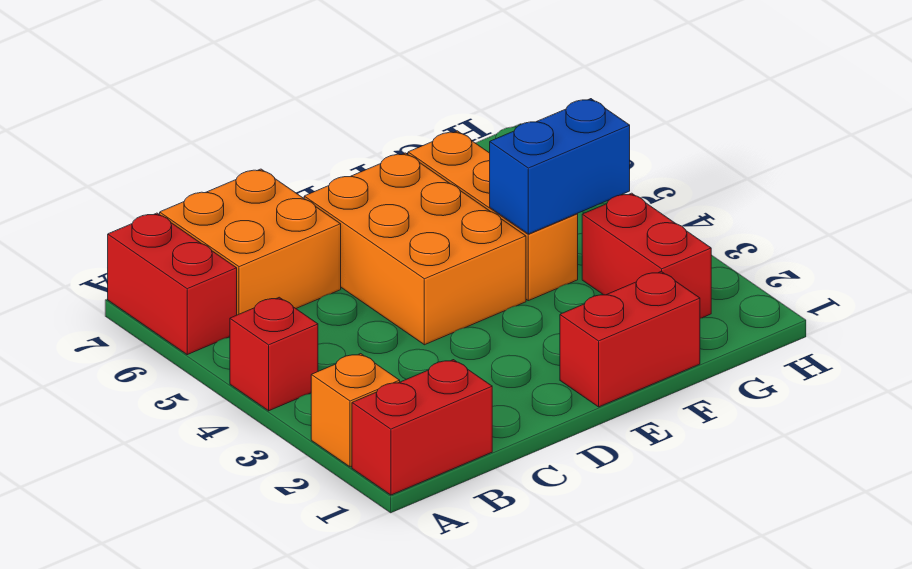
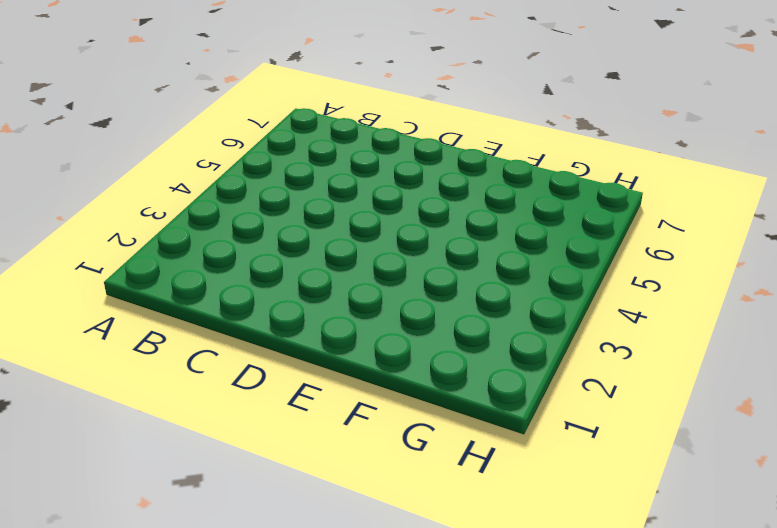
none -> red 1x2 brick [352,360,492,495]
none -> orange 1x1 brick [311,354,400,467]

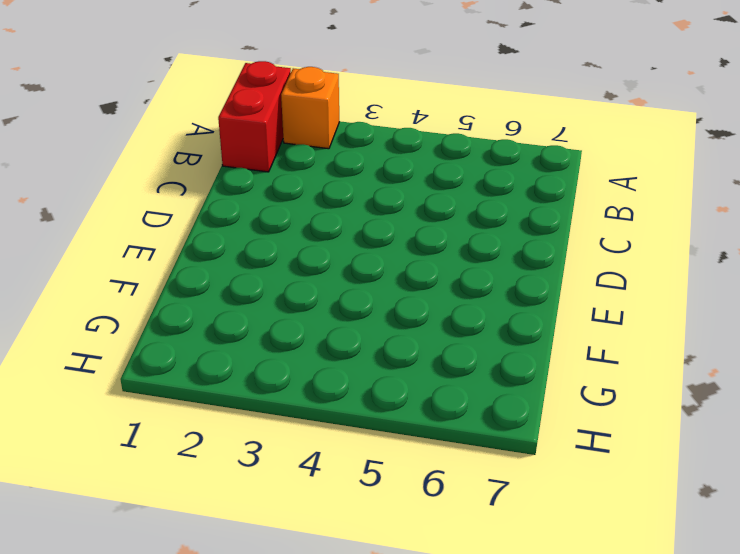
none -> red 1x1 brick [230,297,318,411]
none -> red 1x2 brick [108,213,237,355]

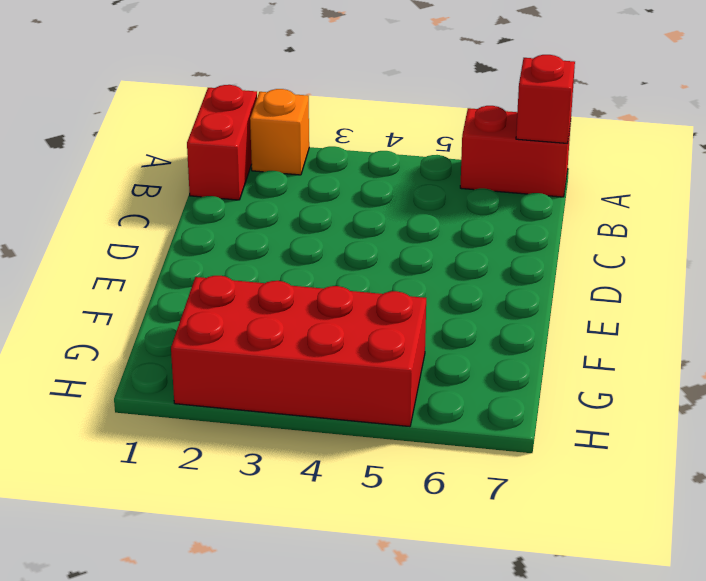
red 1x1 brick [516,55,575,144] -> red 1x1 brick moved to [230,297,318,411]
red 2x4 brick [171,276,426,427] -> red 1x2 brick [582,193,711,318]
none -> orange 2x2 brick [160,169,341,315]
none -> orange 2x3 brick [304,153,526,345]

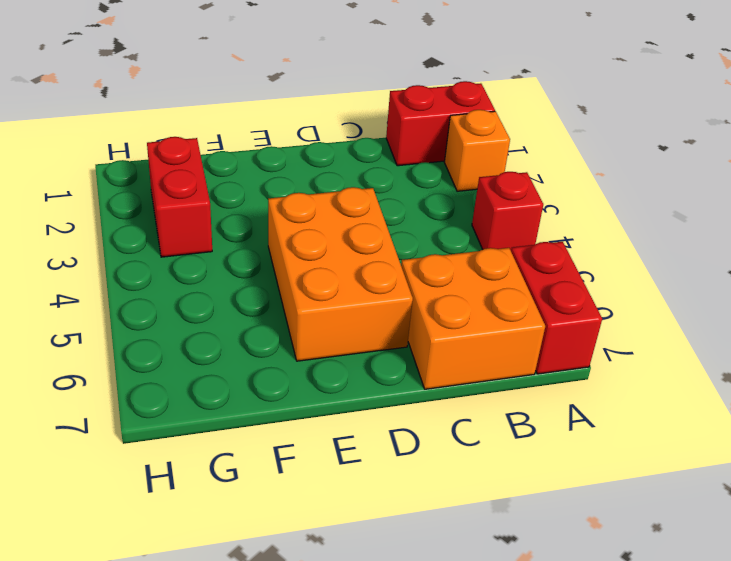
none -> red 1x2 brick [560,271,700,407]
none -> orange 1x3 brick [408,131,578,301]

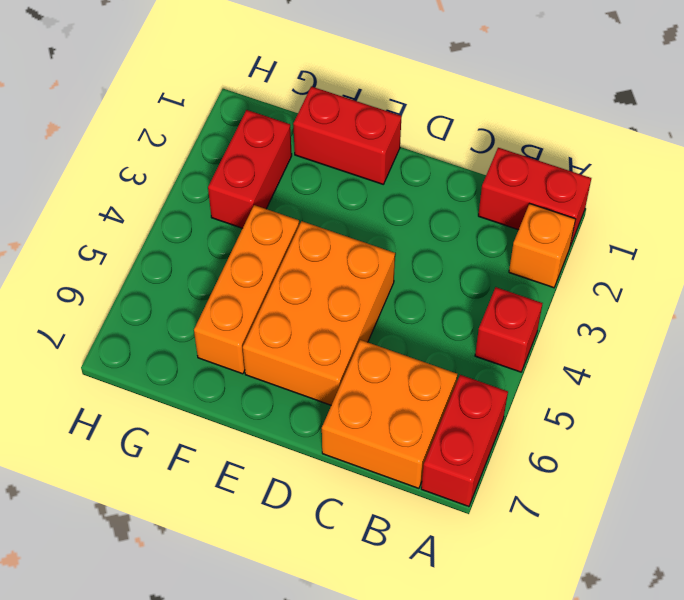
none -> blue 1x2 brick [490,99,630,234]

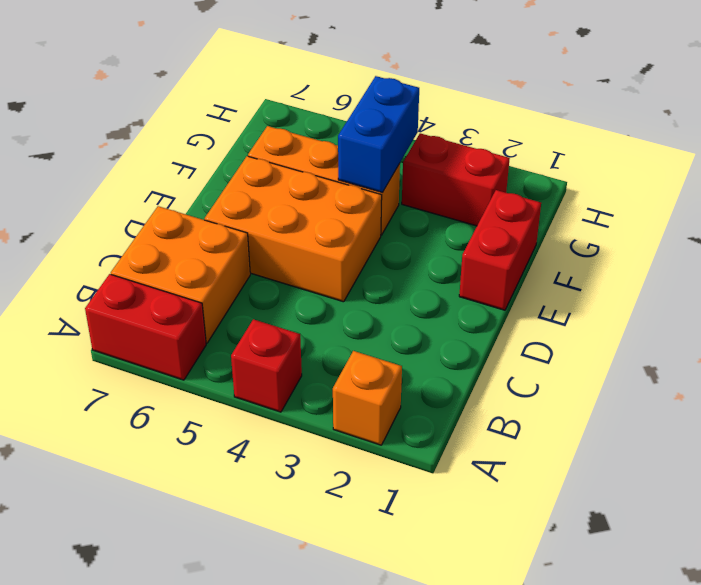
none -> red 1x2 brick [352,360,492,495]

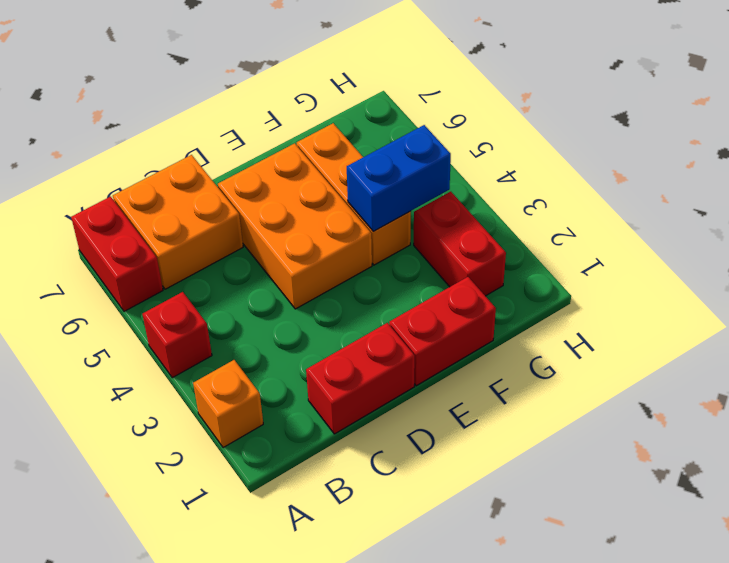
red 1x2 brick [306,323,415,434] -> red 1x2 brick moved to [352,360,492,495]

